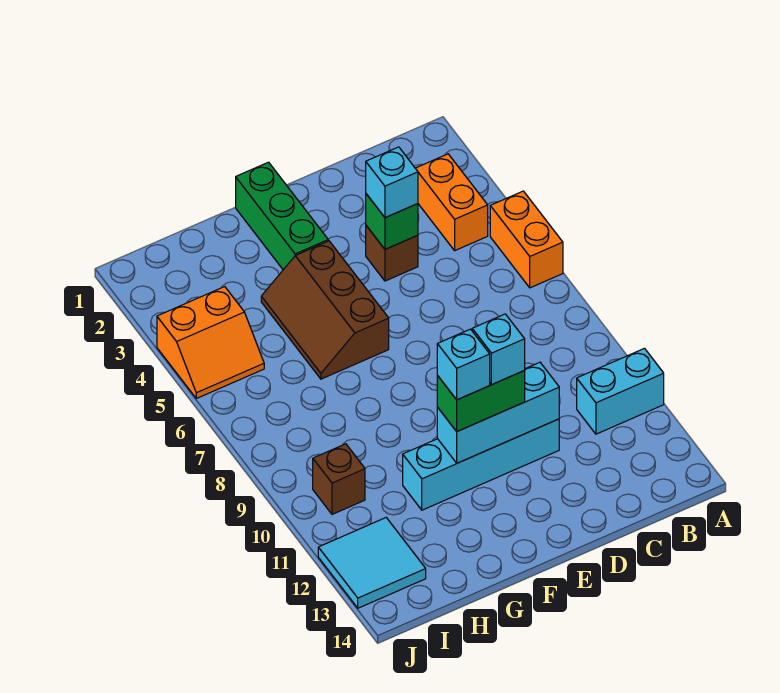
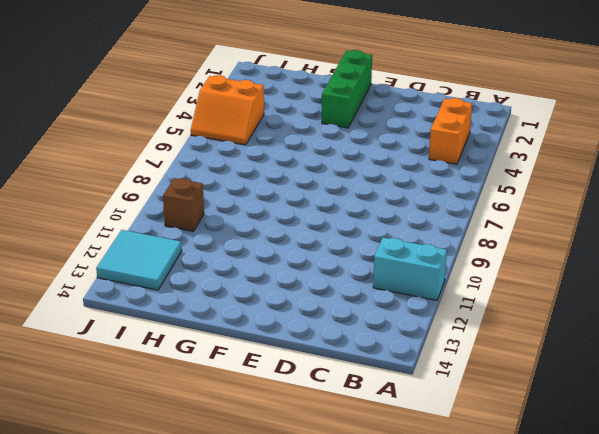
none -> orange 1x2 brick [490,191,563,288]
none -> brown 1x1 brick [366,226,418,281]
none -> cyan 1x4 brick [403,419,559,510]

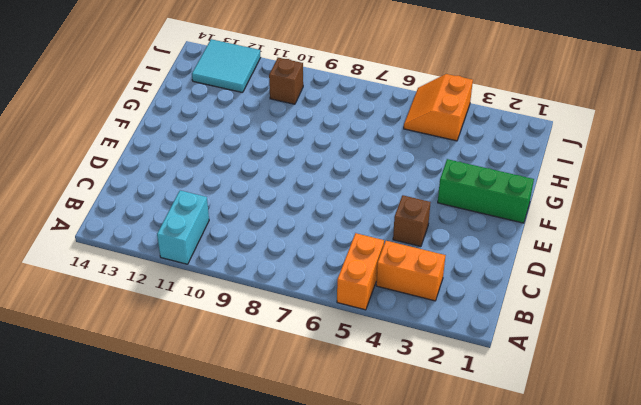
orange 1x2 brick [337,233,384,310] -> orange 1x2 brick turned to [490,191,563,288]
none -> cyan 1x4 brick [403,419,559,510]
none -> brown 2x3 slope [261,241,389,379]
none -> green 1x1 brick [366,194,418,249]

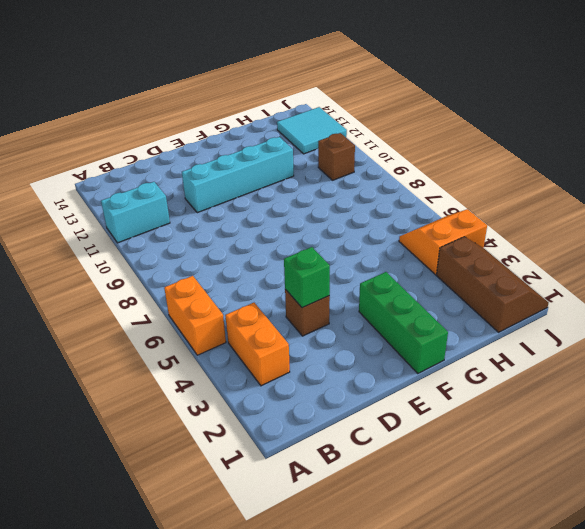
brown 2x3 slope [437,237,549,332] -> brown 2x3 slope moved to [261,241,389,379]
none -> cyan 1x3 brick [437,362,559,463]
none -> cyan 1x1 brick [366,147,418,218]
none -> green 1x2 brick [437,371,525,431]

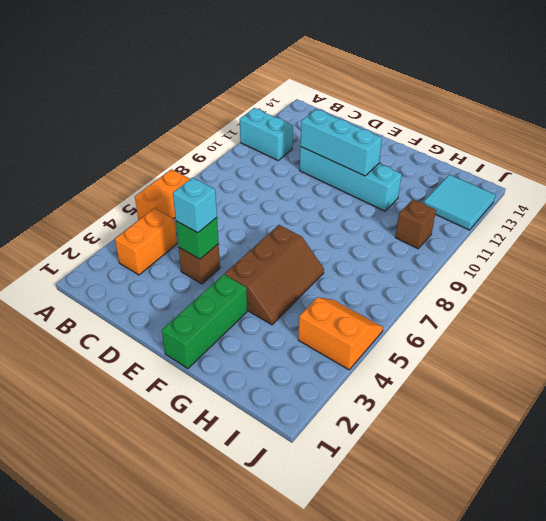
none -> green 1x2 brick [437,371,525,431]
none -> cyan 1x1 brick [472,314,525,385]
none -> cyan 1x1 brick [437,329,490,400]

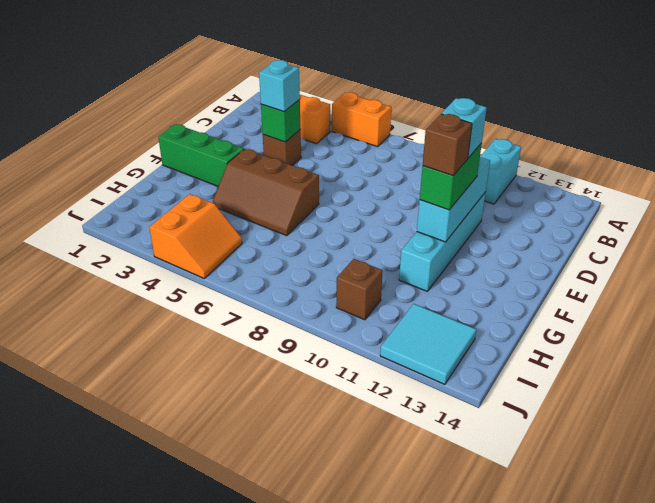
brown 1x1 brick [423,114,472,176] -> cyan 1x1 brick [437,329,490,400]

